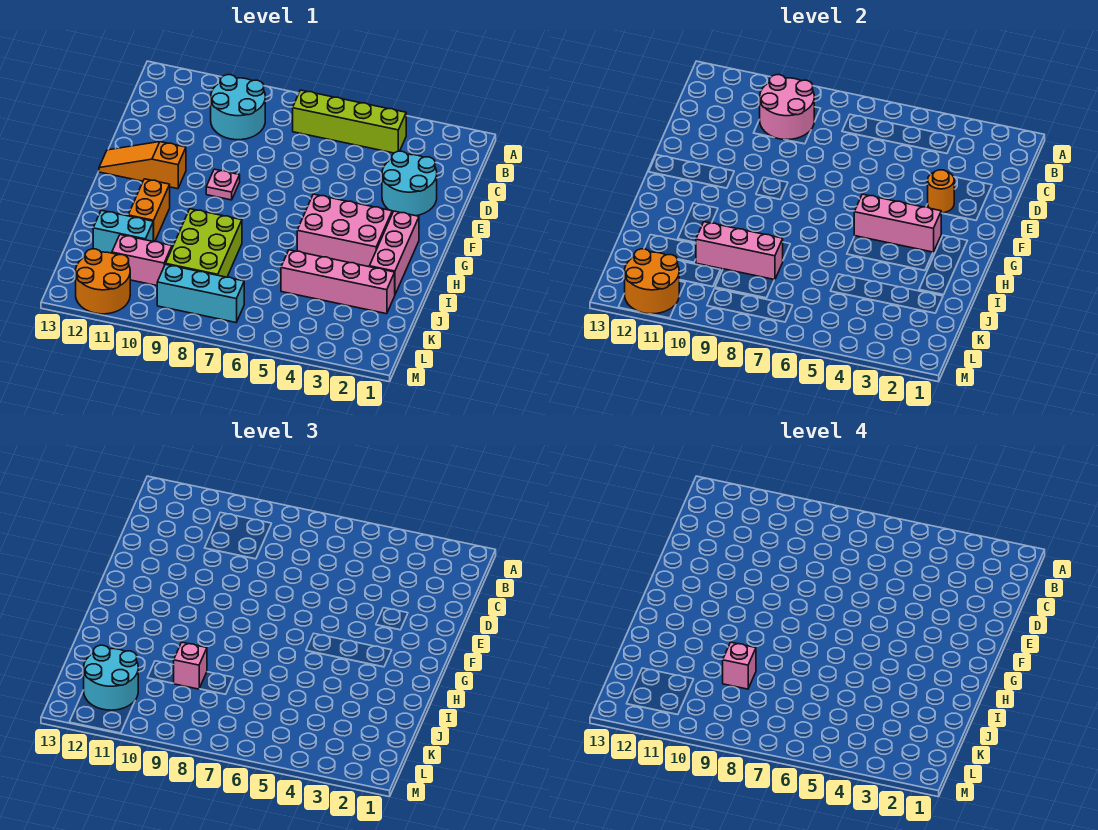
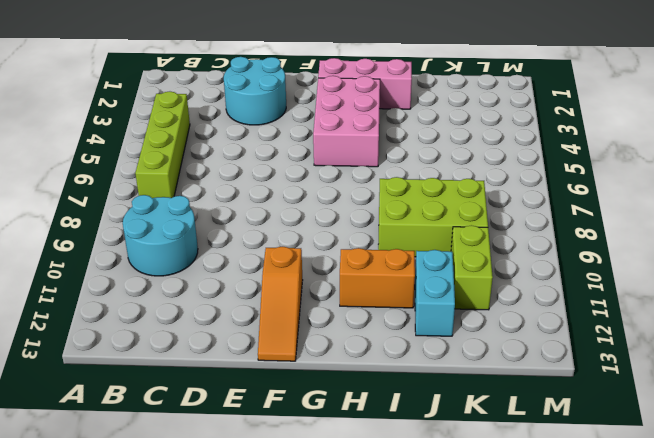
lime 1x2 brick [451,225,493,310] -> pink 1x2 brick [112,235,172,286]
none -> pink 1x1 plate [206,169,240,200]
none -> pink 1x4 brick [281,250,395,314]
none -> cyan 1x3 brick [157,264,244,322]

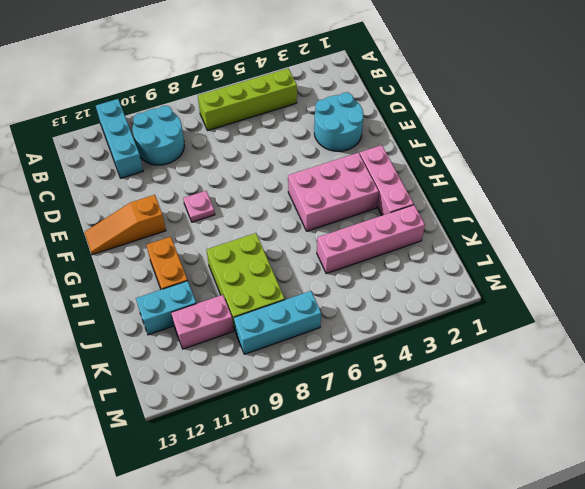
cyan 1x3 brick [96,99,143,178] -> none
none -> orange 2x2 round brick [76,249,130,314]
none -> pink 2x2 round brick [760,75,814,140]
none -> orange 1x1 round brick [928,170,954,213]

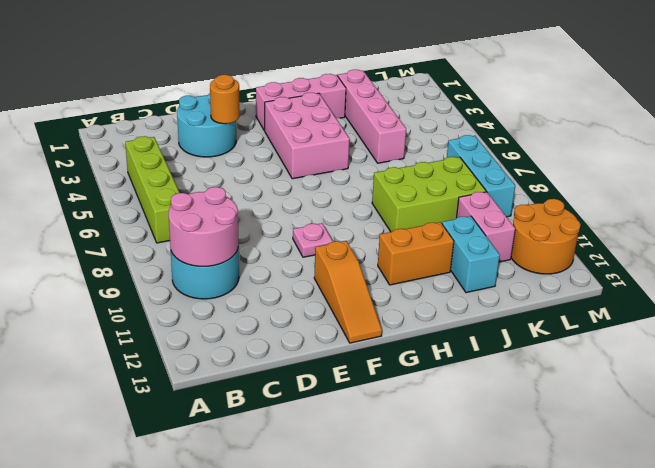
none -> pink 1x3 brick [854,194,941,252]
none -> pink 1x3 brick [696,222,783,280]
none -> orange 2x2 round brick [625,249,679,314]

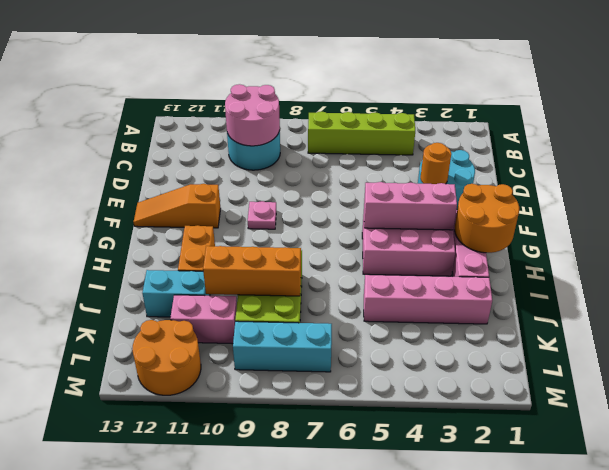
orange 2x2 round brick [455,184,519,253] -> orange 2x2 round brick moved to [625,249,679,314]
orange 1x3 brick [203,246,301,296] -> pink 1x3 brick [696,222,783,280]
none -> pink 1x1 brick [173,642,207,689]
none -> cyan 2x2 round brick [84,645,138,710]
none -> pink 1x1 brick [723,642,756,689]

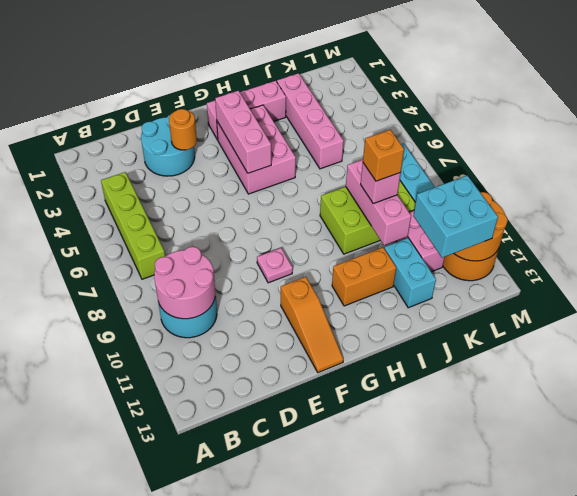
orange 1x1 brick [363,130,404,181] -> pink 1x1 brick [723,642,756,689]
cyan 2x2 brick [413,175,498,258] -> cyan 2x2 round brick [84,645,138,710]

